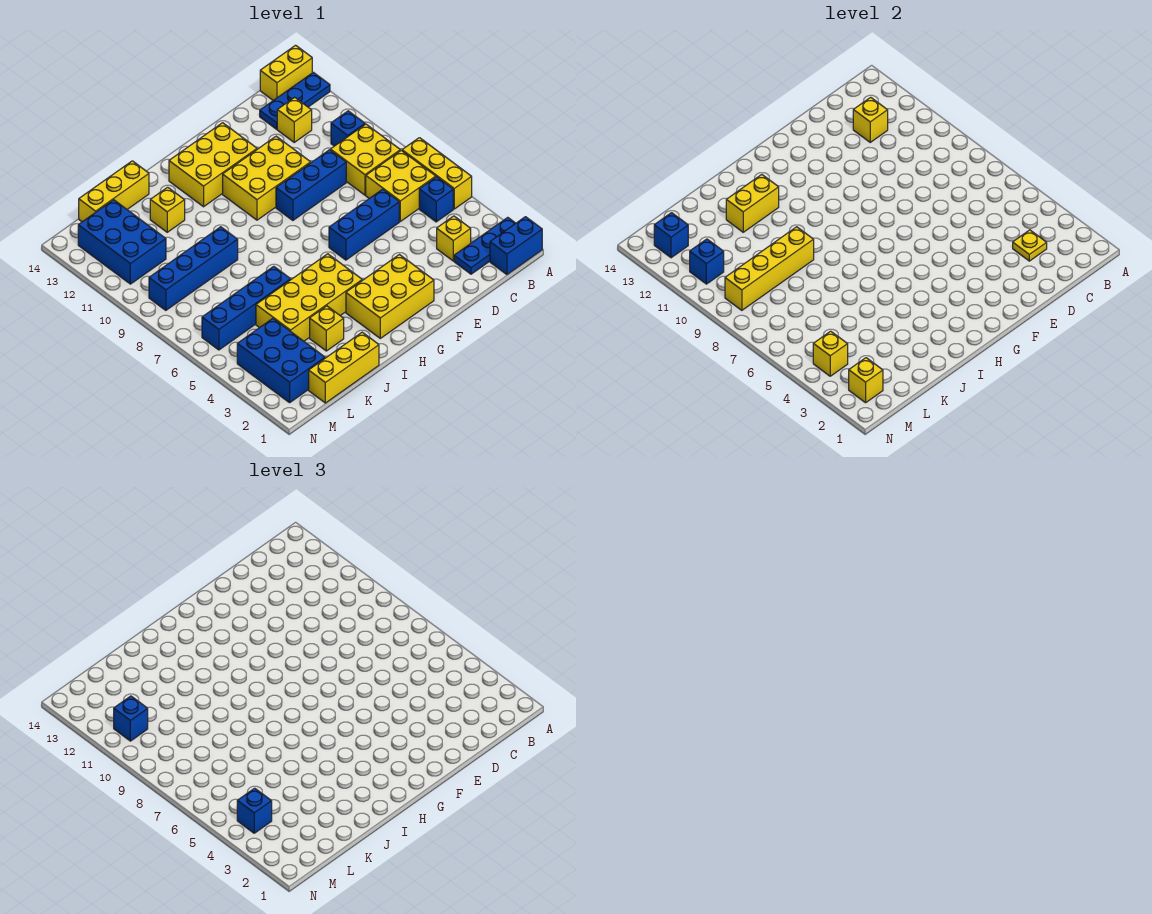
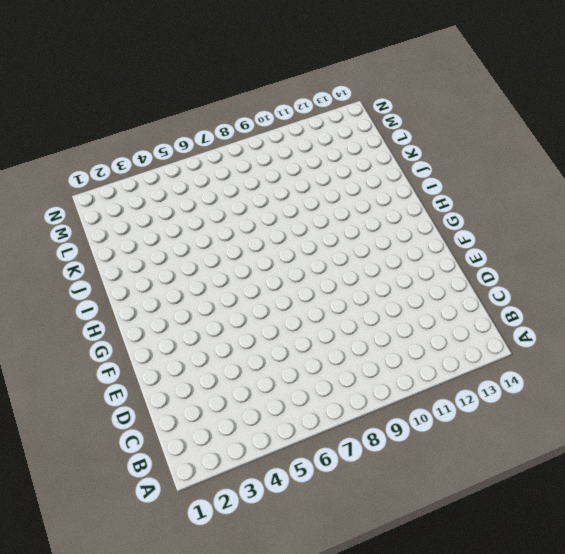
none -> blue 1x2 brick [490,217,542,275]
none -> blue 1x3 plate [454,217,516,274]
none -> yellow 1x3 brick [402,138,472,209]
none -> blue 1x3 plate [260,72,330,129]

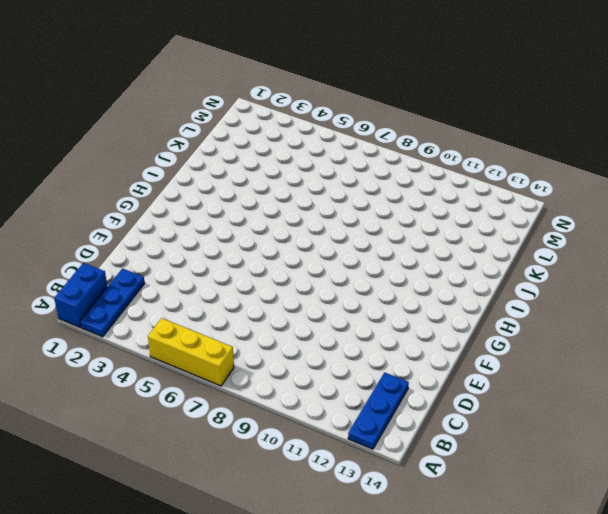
none -> yellow 1x2 brick [260,45,312,100]
none -> blue 1x1 brick [419,177,453,222]
none -> yellow 2x2 brick [366,150,436,221]
none -> yellow 2x2 brick [330,124,400,195]

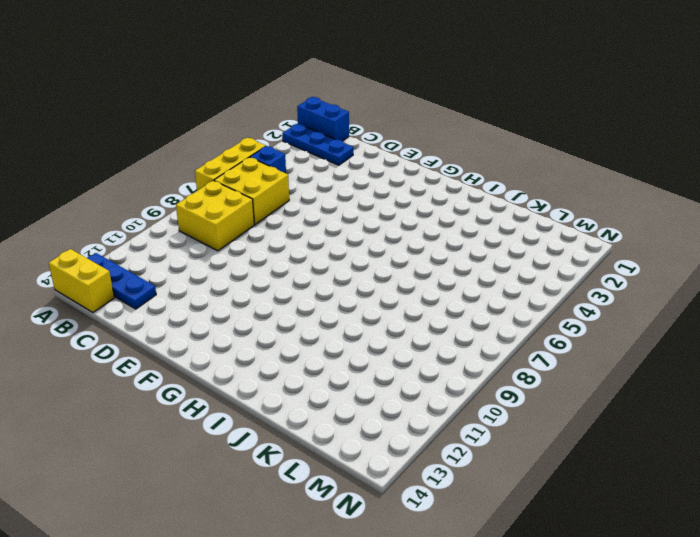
none -> blue 1x1 brick [331,111,365,146]
none -> yellow 1x1 brick [437,216,471,261]
none -> yellow 1x1 brick [277,97,312,142]
none -> blue 1x3 brick [329,189,399,260]

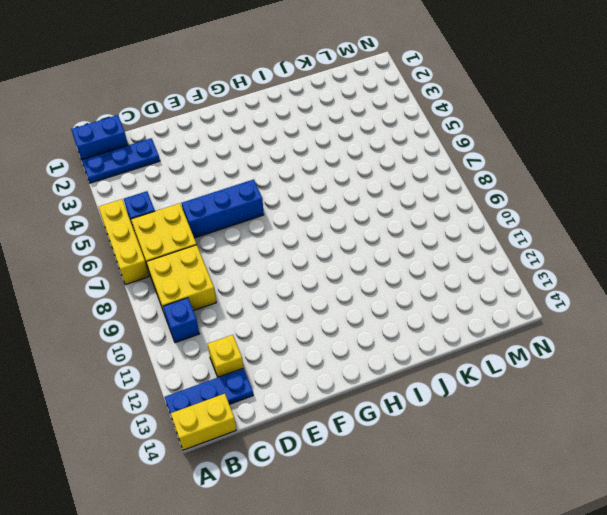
none -> yellow 1x1 brick [437,216,471,261]
none -> blue 1x3 brick [276,150,346,220]
none -> yellow 2x3 brick [223,136,311,220]
none -> yellow 2x3 brick [346,255,434,338]

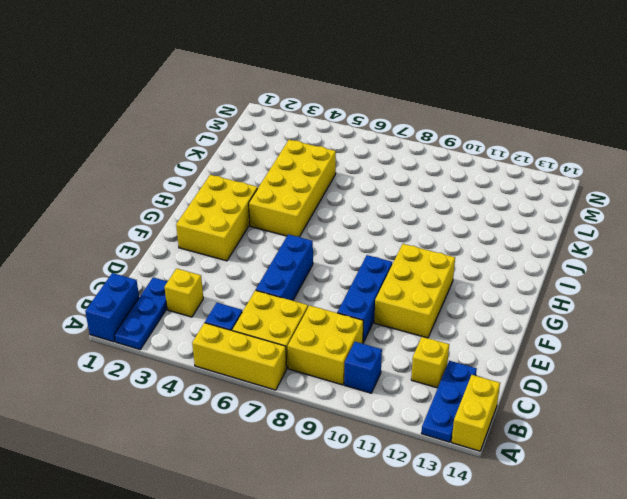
none -> yellow 2x3 brick [169,123,257,207]
none -> yellow 1x3 brick [309,332,379,403]
none -> yellow 1x1 brick [310,306,344,351]
none -> blue 1x4 brick [202,266,291,350]

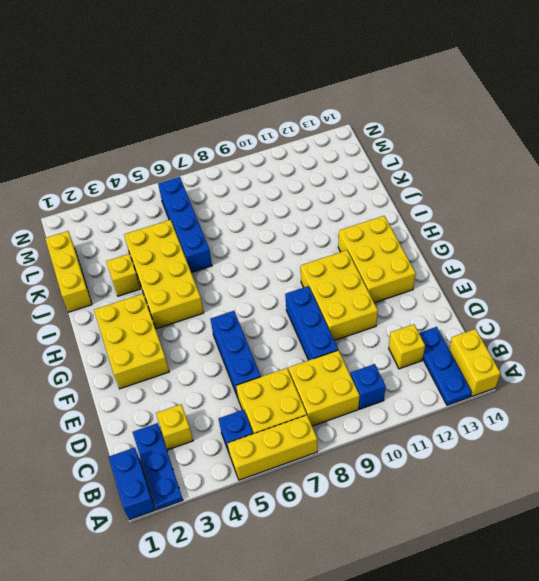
none -> blue 1x4 brick [149,227,238,310]
none -> yellow 1x1 brick [150,187,185,232]
none -> yellow 1x3 brick [79,161,149,222]
none -> blue 2x3 brick [237,319,325,403]

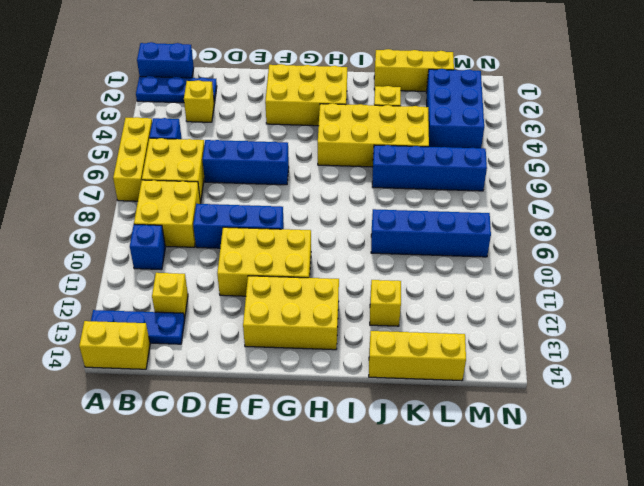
none -> blue 2x3 brick [78,200,166,284]
none -> yellow 1x1 plate [1013,230,1047,261]
none -> yellow 1x1 brick [853,97,888,142]
none -> yellow 1x2 brick [726,175,779,232]

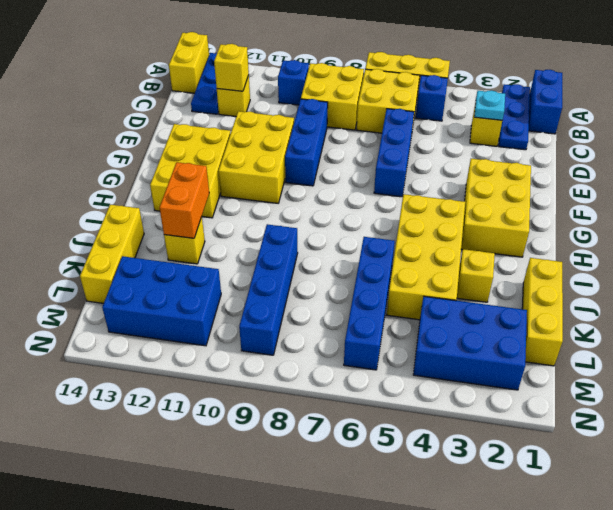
cyan 1x1 plate [474,90,505,120] -> yellow 1x1 plate [1013,230,1047,261]
orange 1x2 brick [160,162,209,238] -> yellow 1x2 brick [726,175,779,232]
none -> yellow 1x4 brick [725,227,814,310]
none -> yellow 1x1 brick [849,358,883,403]
none -> yellow 1x1 brick [813,331,848,376]
none -> blue 1x1 brick [690,239,724,284]

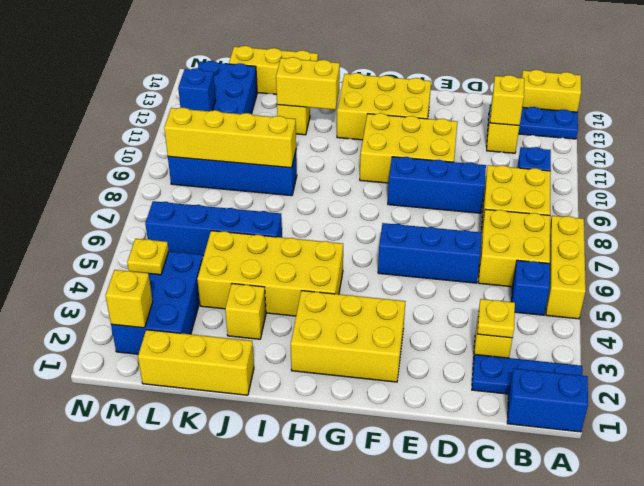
yellow 1x1 plate [127,239,169,275] -> yellow 1x1 brick [813,331,848,376]
none -> blue 1x1 brick [654,213,688,258]
none -> blue 1x1 brick [237,788,272,833]
none -> blue 1x1 brick [114,696,148,741]

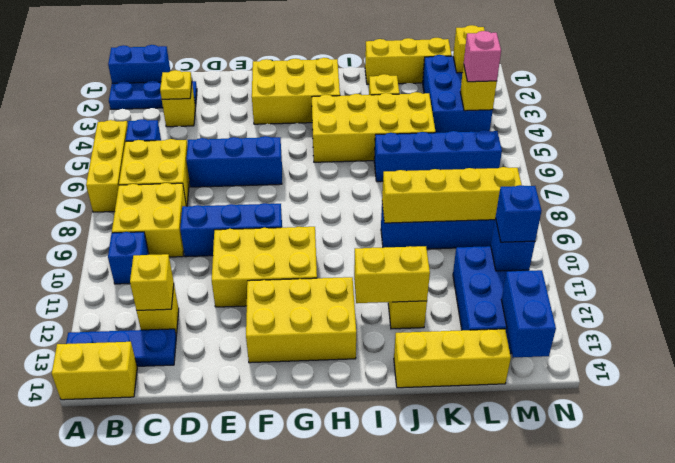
pink 1x1 brick [464,31,501,82] -> blue 1x1 brick [237,788,272,833]
blue 1x2 brick [501,270,556,357] -> blue 1x1 brick [654,213,688,258]

